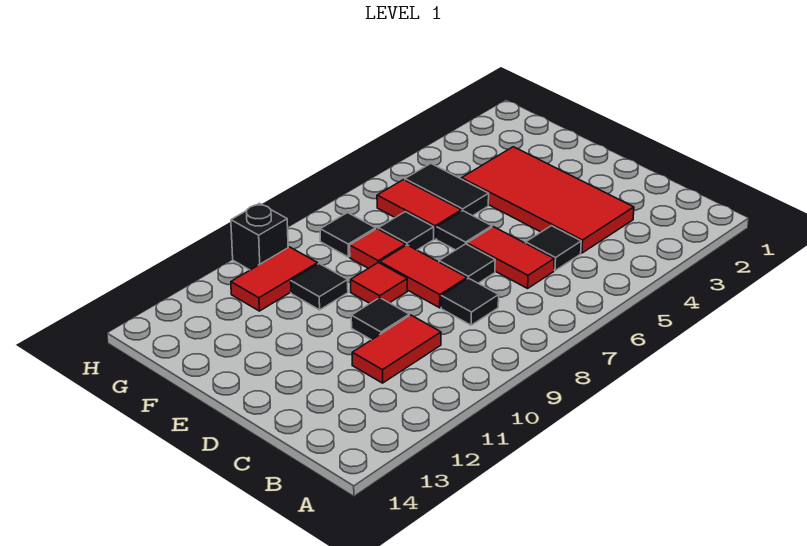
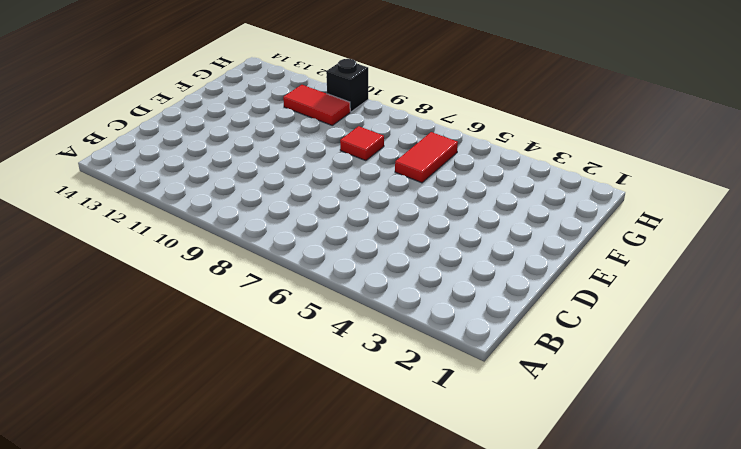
none -> red 2x4 tile [461,147,634,253]
none -> black 1x1 tile [526,226,581,271]
none -> red 1x2 tile [467,227,554,288]

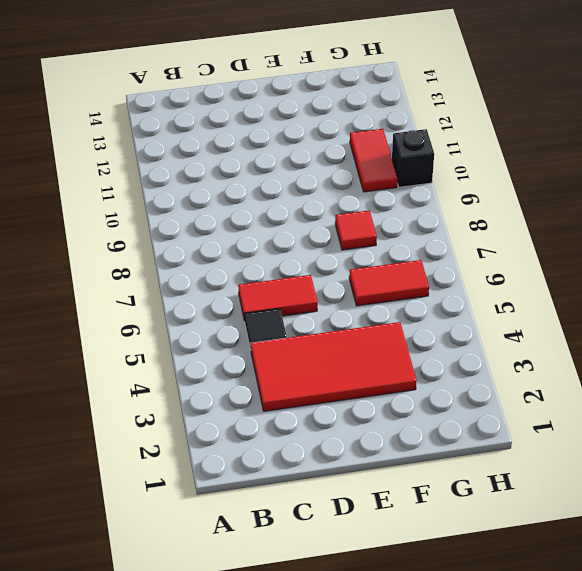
none -> black 1x1 tile [441,278,499,325]
none -> red 1x2 tile [352,315,441,383]
none -> black 1x1 tile [439,244,495,283]

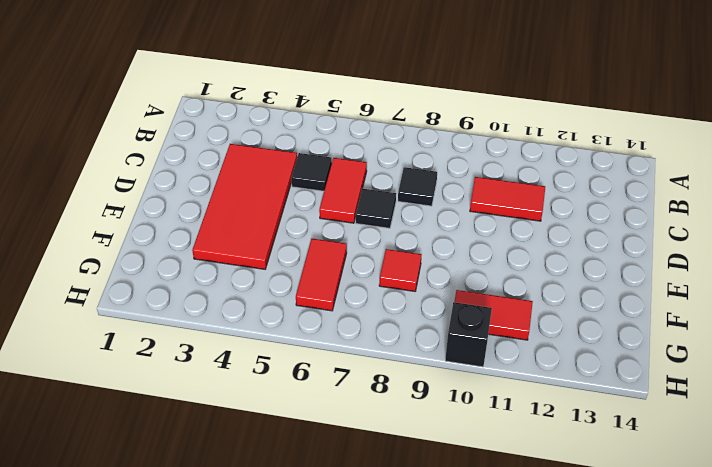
none -> red 1x2 tile [380,245,467,308]
none -> black 1x1 tile [351,298,409,340]
none -> black 1x1 tile [436,211,492,250]

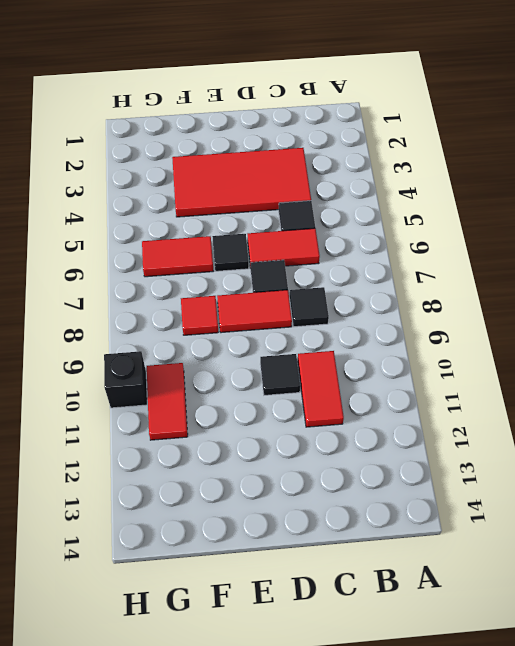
none -> red 1x1 tile [351,262,407,303]
none -> black 1x2 tile [405,164,489,216]
none -> black 1x1 tile [378,212,434,250]

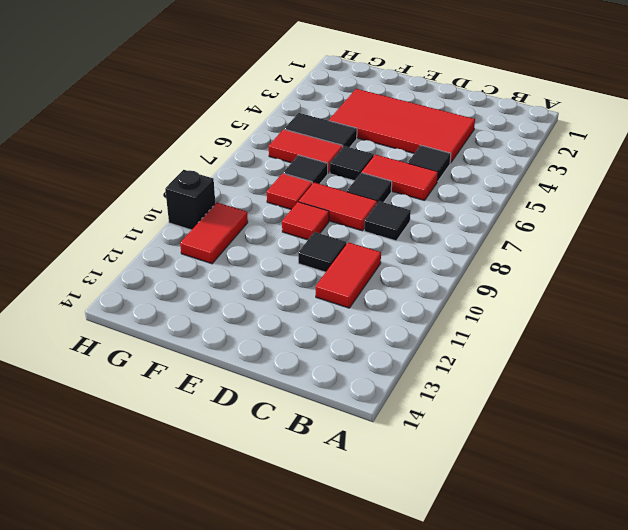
none -> black 1x1 tile [291,264,348,310]
none -> black 1x1 tile [320,213,376,257]

